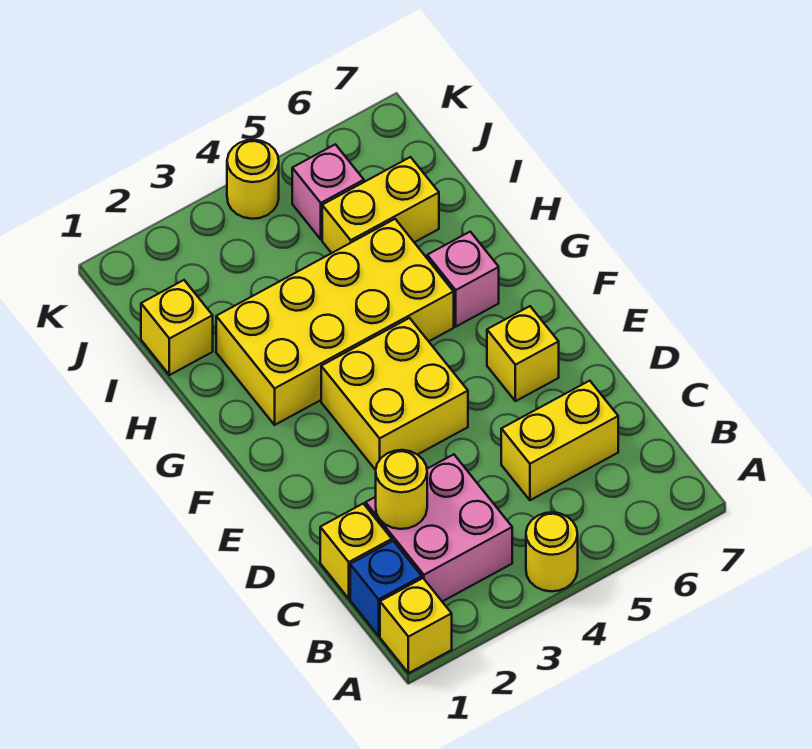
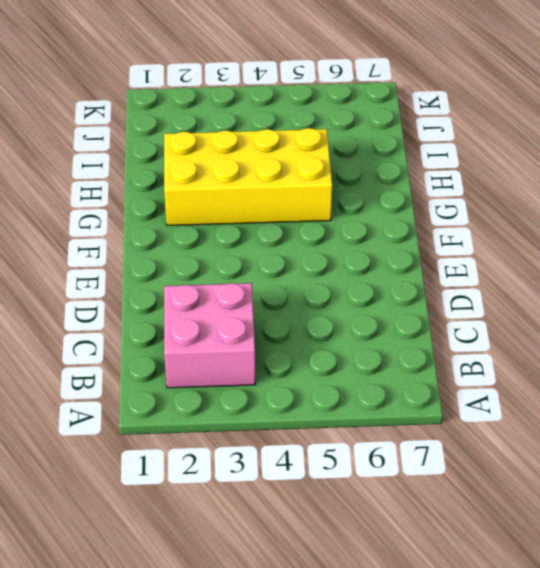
none -> yellow 1x1 brick [380,578,452,673]
none -> yellow 1x1 round brick [526,512,578,591]
none -> blue 1x1 brick [350,541,422,636]

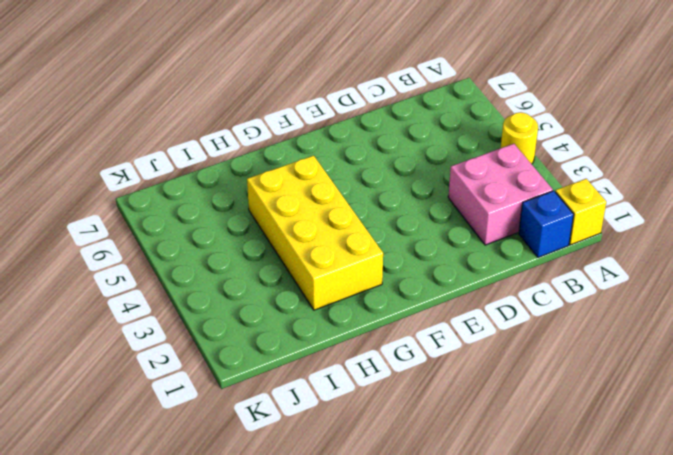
none -> yellow 1x1 brick [320,504,392,598]
none -> yellow 1x2 brick [501,381,618,500]
none -> yellow 2x2 brick [321,318,468,470]

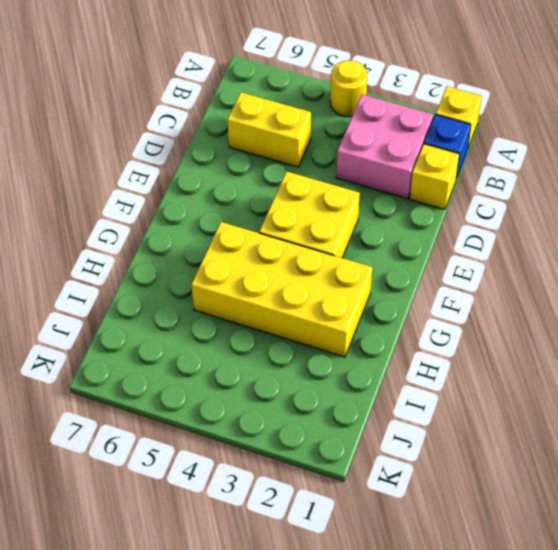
none -> yellow 1x1 brick [487,306,559,401]
none -> pink 1x1 brick [427,232,499,327]
none -> yellow 1x1 brick [141,280,213,375]

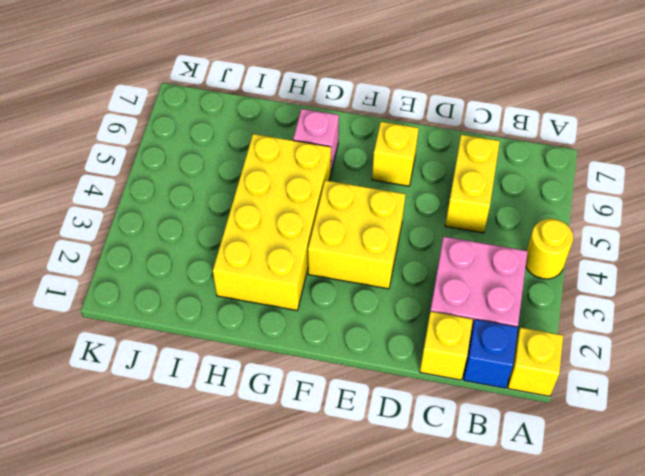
none -> yellow 1x1 brick [141,280,213,375]
none -> yellow 1x2 brick [322,157,439,253]
none -> pink 1x1 brick [292,144,364,239]

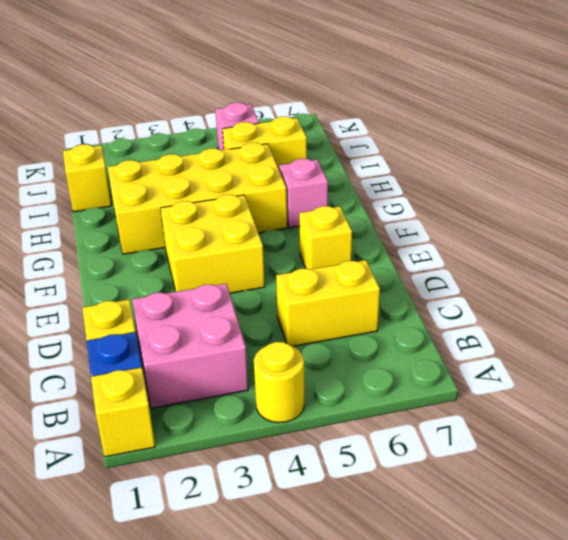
none -> yellow 1x1 round brick [227,140,279,219]
none -> yellow 1x1 round brick [376,450,427,529]

